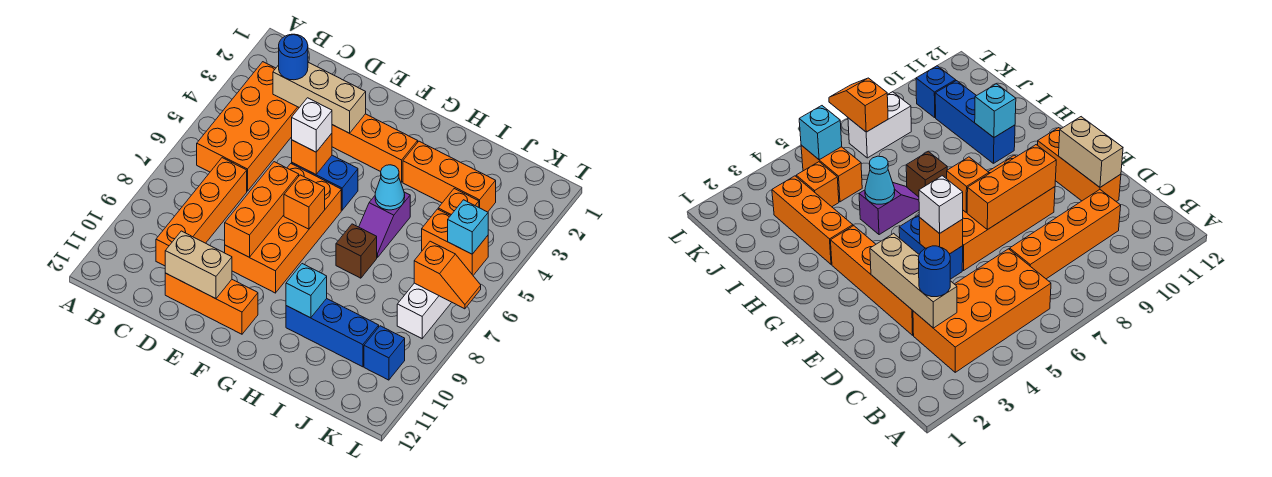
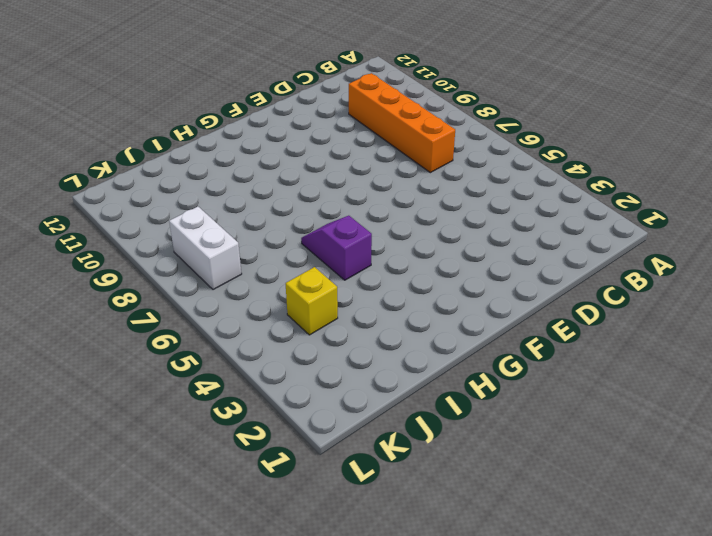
yellow 1x1 brick [286,267,338,335] -> orange 1x1 brick [438,189,479,216]
none -> orange 2x4 brick [197,62,299,191]
none -> orange 1x4 brick [332,114,418,182]
none -> orange 1x3 brick [165,273,258,334]

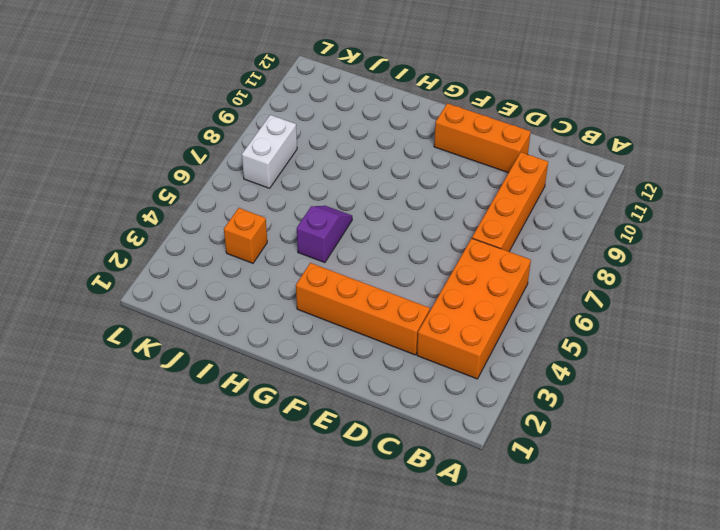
none -> blue 1x2 brick [292,155,358,210]
none -> orange 2x4 brick [225,164,341,293]
none -> orange 1x3 brick [403,141,496,212]

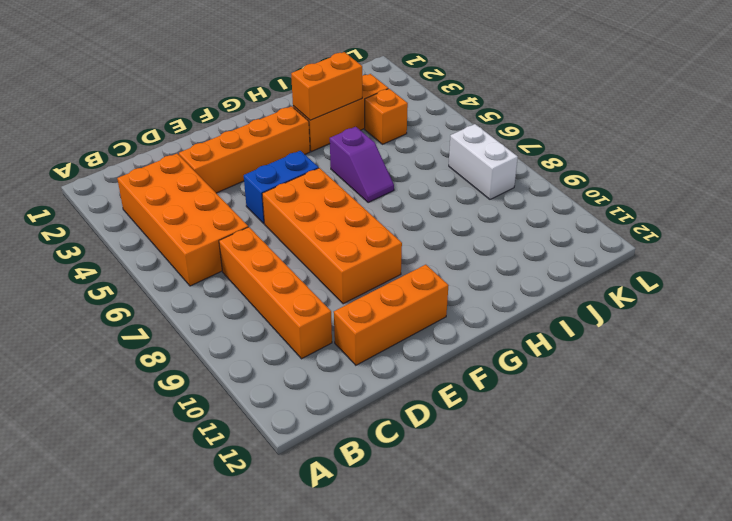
orange 1x2 brick [291,52,362,120] -> orange 1x2 brick moved to [422,209,488,275]
none -> brown 1x1 brick [336,224,377,278]
none -> blue 1x3 brick [286,299,379,367]
none -> blue 1x1 brick [364,326,405,380]

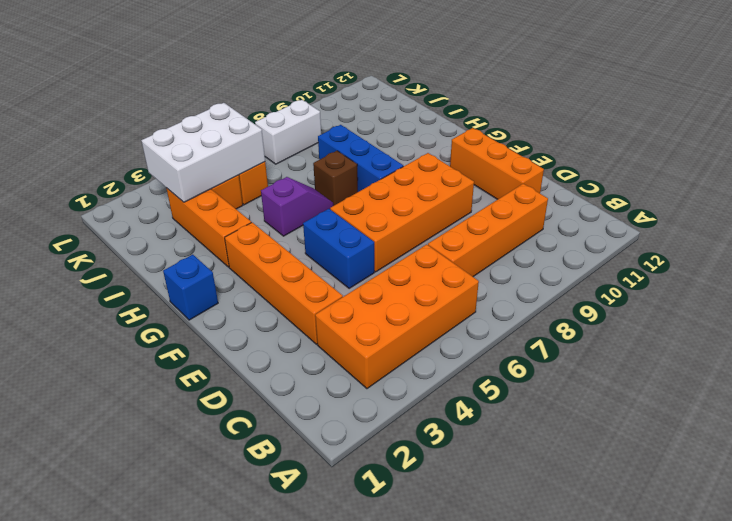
blue 1x1 brick [163,255,218,320] -> blue 1x1 brick moved to [364,326,405,380]
blue 1x3 brick [318,125,403,192] -> blue 1x3 brick moved to [286,299,379,367]
white 2x3 brick [141,103,265,202] -> cyan 1x1 brick [448,200,488,254]
none -> tan 1x3 brick [273,62,366,133]
none -> tan 1x2 brick [165,231,232,299]
none -> orange 1x1 brick [292,133,332,175]

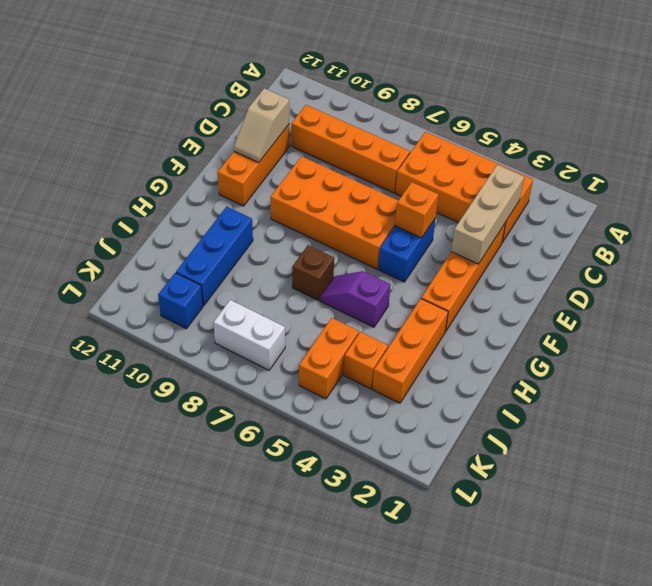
tan 1x2 slope [234,88,289,163] -> tan 1x2 brick [165,231,232,299]
none -> orange 1x3 brick [225,162,299,257]
none -> orange 1x1 brick [284,175,325,229]
none -> cyan 1x1 cone [375,165,405,210]

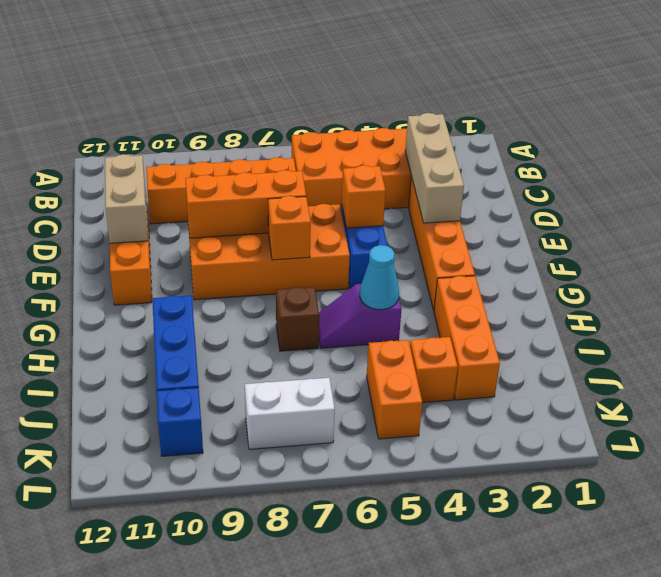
none -> cyan 1x1 brick [286,264,327,318]
none -> cyan 1x1 brick [448,200,488,254]
none -> orange 1x2 slope [414,241,481,309]

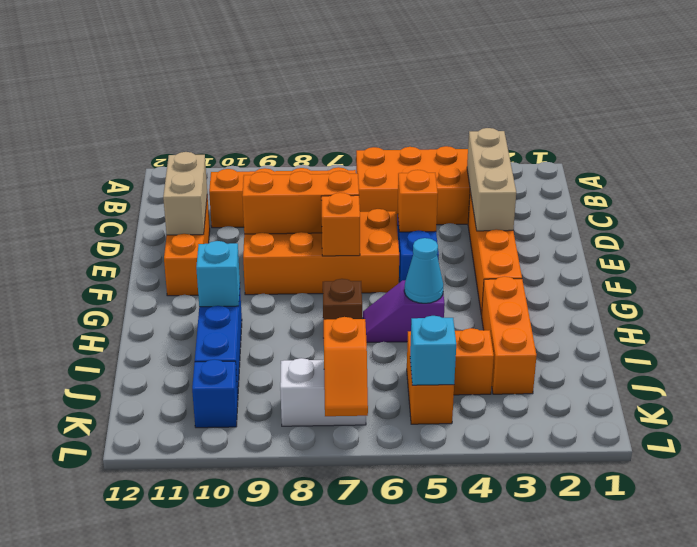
none -> blue 1x1 round brick [279,34,308,80]
none -> white 1x1 brick [292,98,332,152]

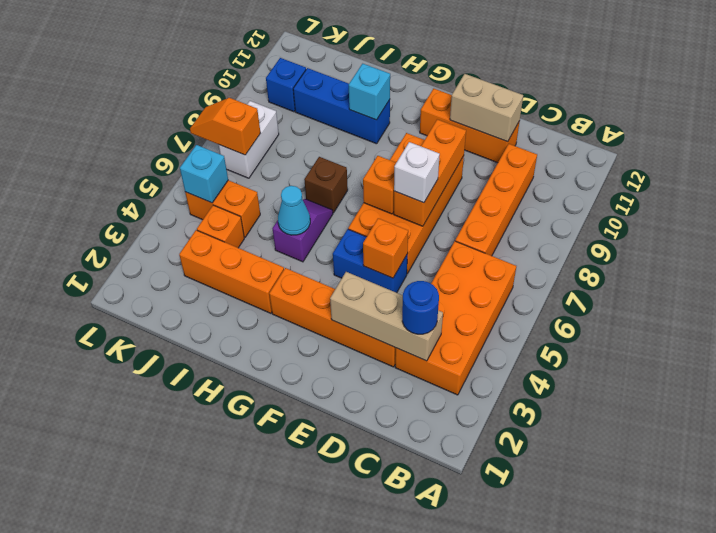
white 1x1 brick [394,142,440,203] -> white 1x1 brick moved to [292,98,332,152]

